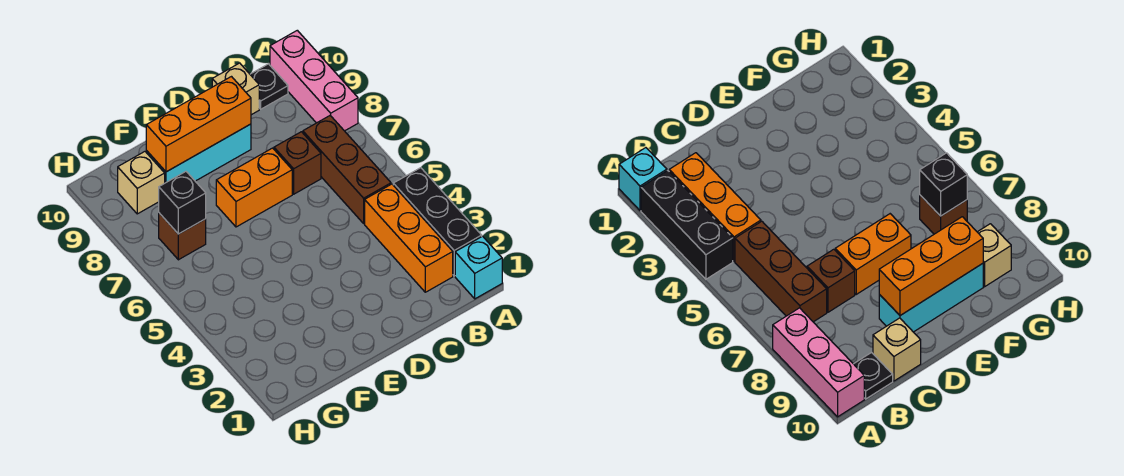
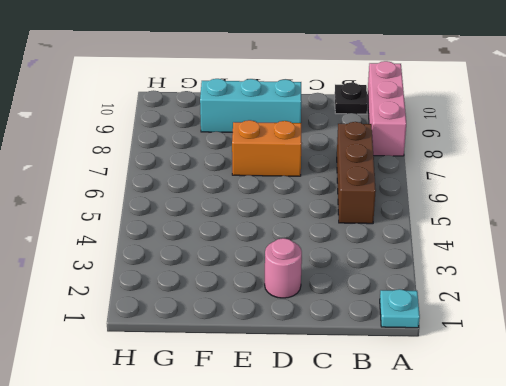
cyan 1x1 plate [380,289,420,328] -> cyan 1x1 brick [455,236,502,299]
pink 1x1 round brick [265,238,302,298] -> none
none -> black 1x3 brick [393,168,482,276]
none -> orange 1x3 brick [365,184,453,292]
none -> brown 1x1 brick [274,132,321,194]

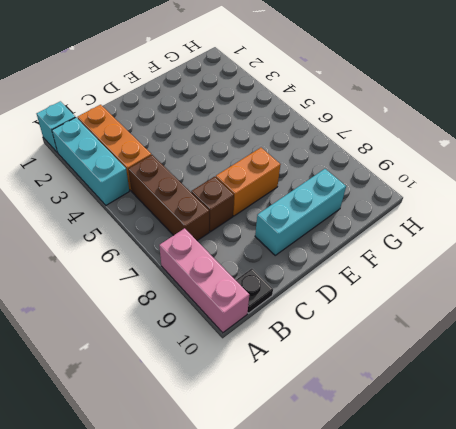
cyan 1x3 brick [52,117,129,205] -> black 1x3 brick [393,168,482,276]
none -> tan 1x1 brick [212,63,259,115]
none -> brown 1x1 brick [159,213,206,260]
none -> tan 1x1 brick [118,152,165,214]

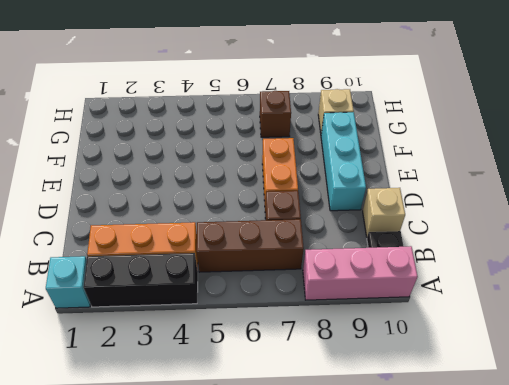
none -> orange 1x3 brick [146,77,251,172]
none -> black 1x1 brick [159,172,206,234]

